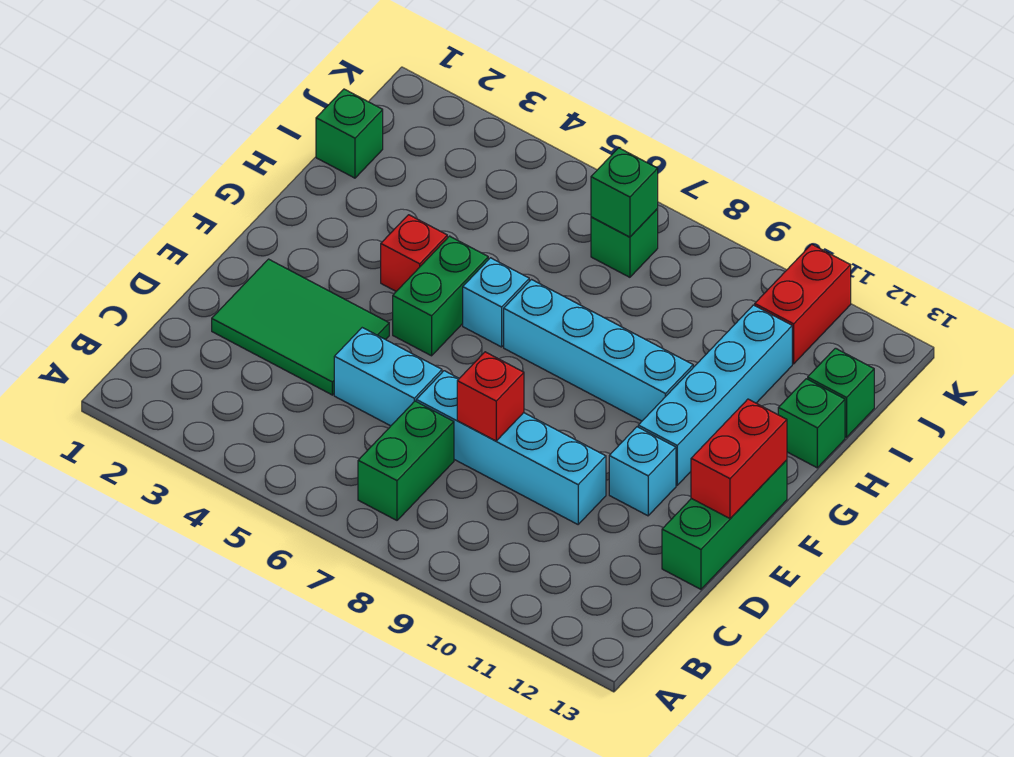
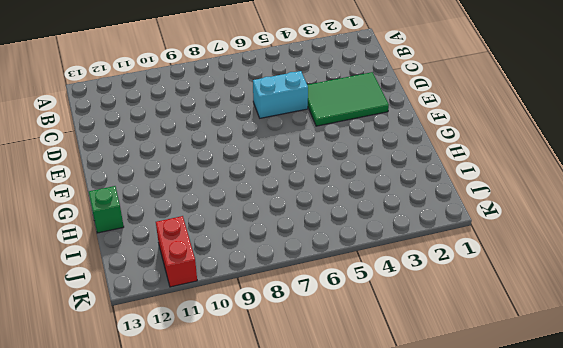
none -> green 1x2 brick [358,401,454,520]
none -> cyan 1x4 brick [416,371,606,524]
none -> green 1x3 brick [662,460,787,589]

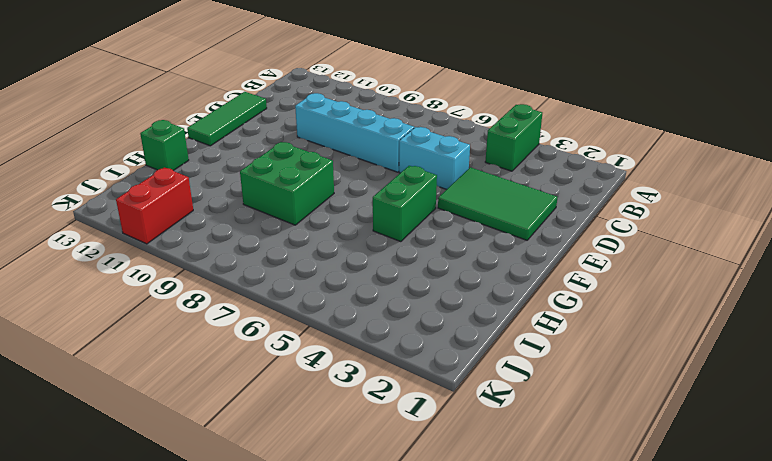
green 1x2 brick [485,104,542,171] -> green 1x2 brick moved to [358,401,454,520]
green 1x3 tile [187,92,267,146] -> green 1x3 brick [662,460,787,589]
green 2x2 brick [240,142,334,225] -> cyan 1x4 brick [504,280,693,421]
none -> cyan 1x1 brick [609,427,676,516]
none -> cyan 1x4 brick [638,305,792,485]
none -> red 1x1 brick [381,215,447,291]

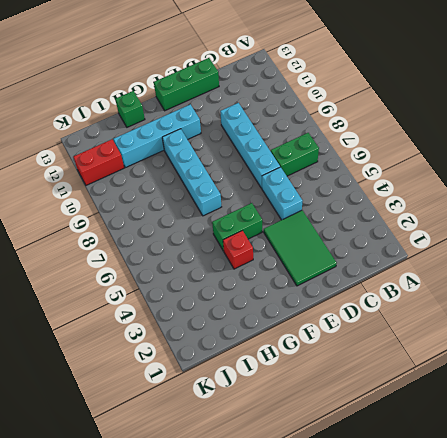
none -> cyan 1x1 brick [609,427,676,516]
none -> cyan 1x1 brick [463,258,529,347]
none -> green 1x1 brick [316,89,383,178]

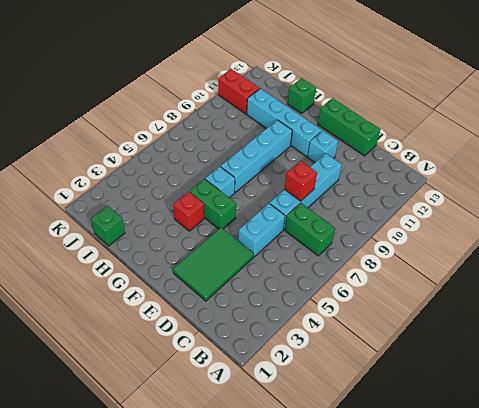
none -> green 1x1 brick [808,348,874,437]
none -> green 1x1 brick [591,209,658,277]
none -> red 1x2 brick [691,399,787,519]

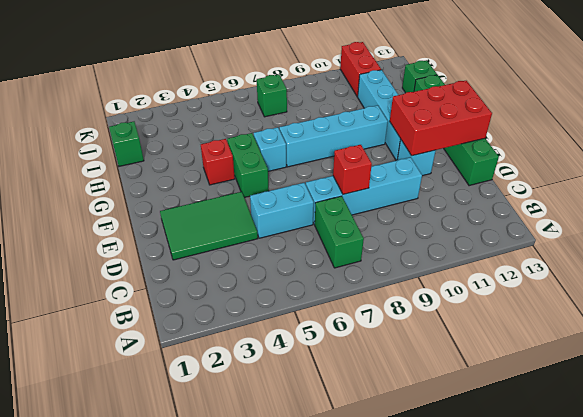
red 2x3 brick [390,81,492,156] -> red 1x2 brick [691,399,787,519]
none -> green 1x1 brick [591,148,658,237]

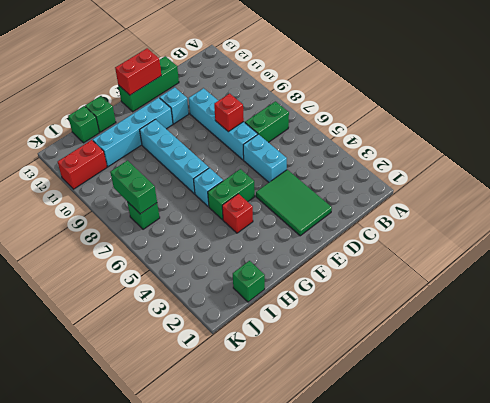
green 1x2 brick [110,161,157,214] -> green 1x1 brick [591,148,658,237]

